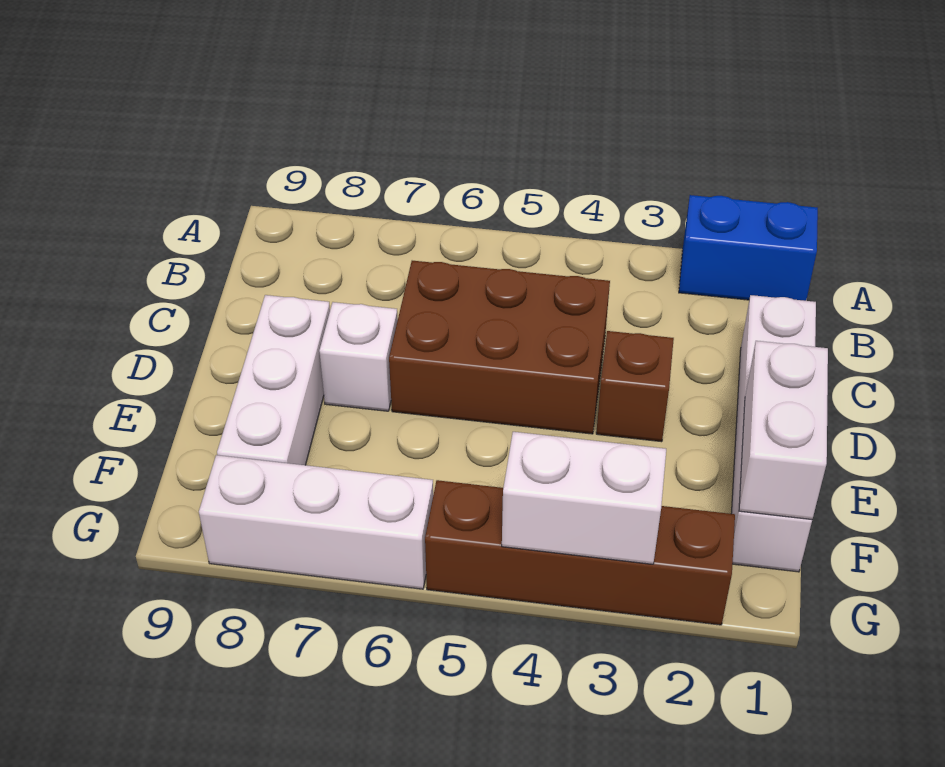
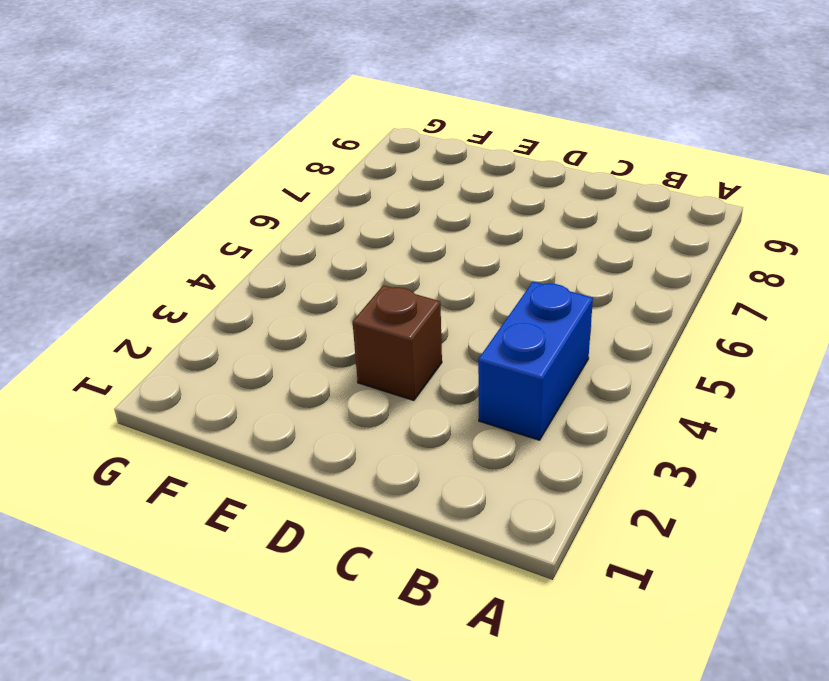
blue 1x2 brick [478,282,593,440] -> blue 1x2 brick moved to [679,195,818,301]
none -> white 1x4 brick [731,295,816,572]
none -> brown 2x3 brick [389,261,610,434]

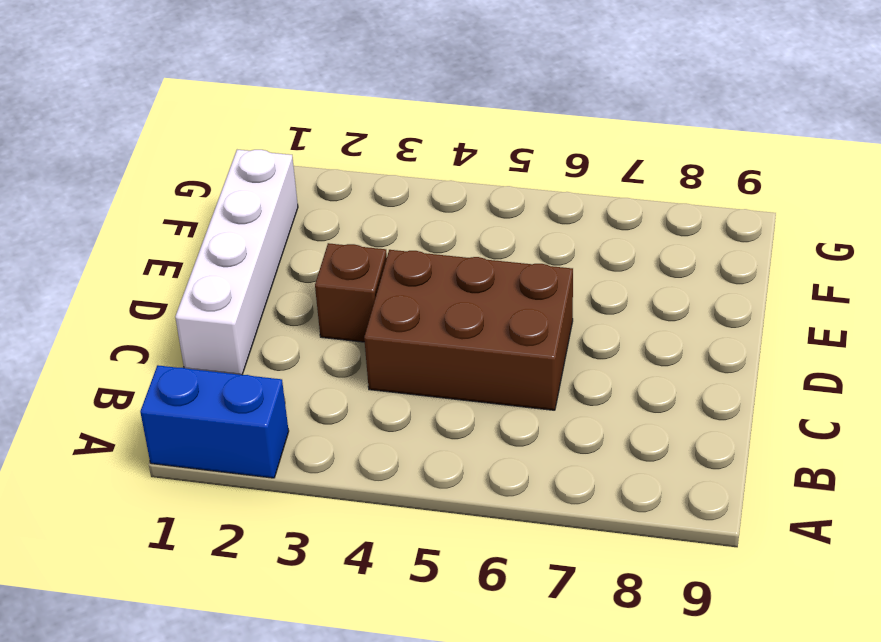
none -> white 1x1 brick [319,302,398,411]
none -> white 1x3 brick [217,295,330,465]

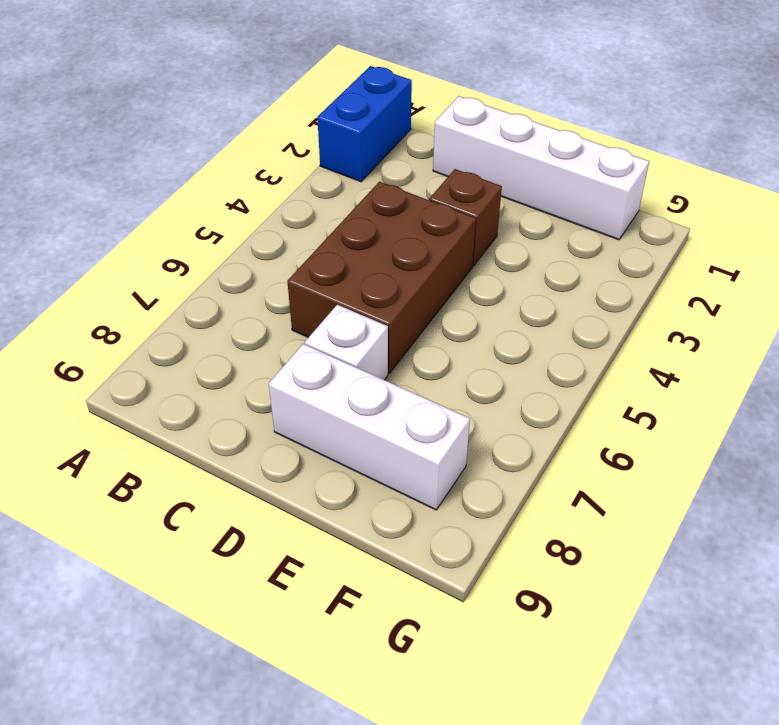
none -> brown 1x4 brick [425,480,735,625]
none -> white 1x3 brick [199,455,433,589]

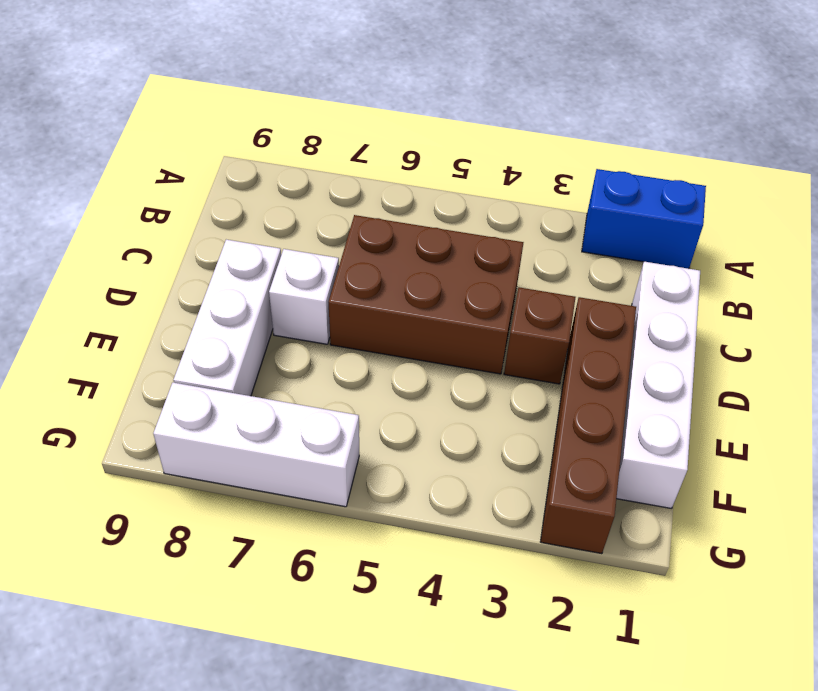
brown 1x4 brick [540,297,636,554] -> brown 1x4 brick turned to [425,480,735,625]
none -> white 1x2 brick [739,341,828,519]
none -> white 1x2 brick [502,432,666,564]

